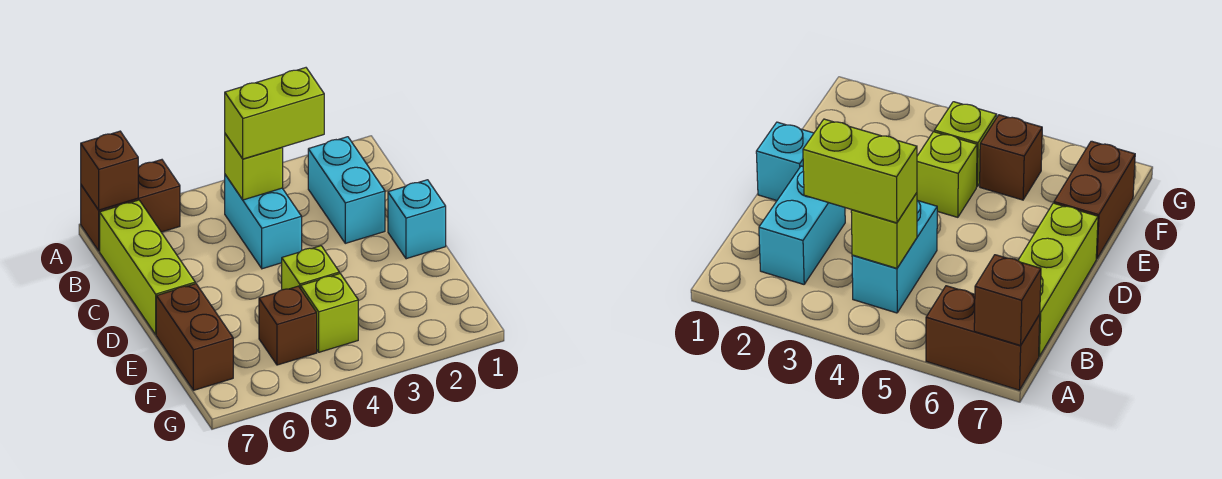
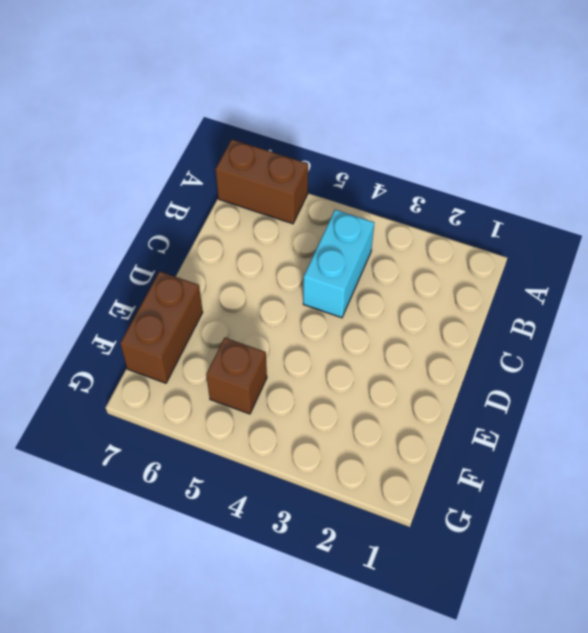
none -> cyan 1x2 brick [308,137,385,243]
none -> lime 1x3 brick [100,200,195,334]
none -> cyan 1x1 brick [388,180,446,259]

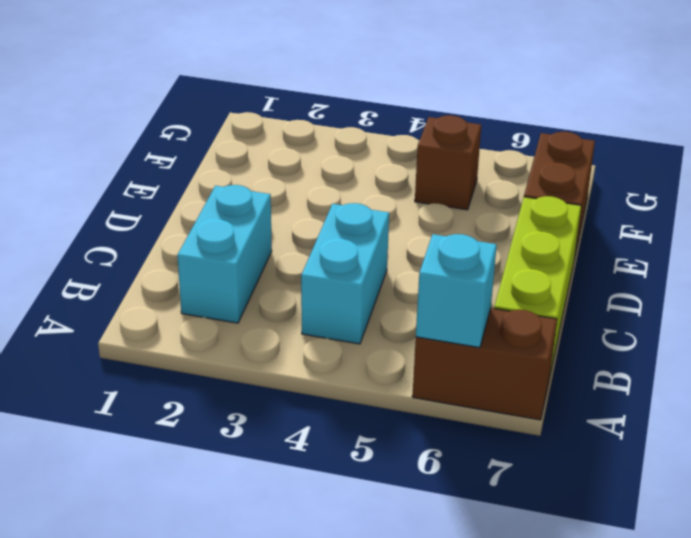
cyan 1x1 brick [416,234,497,348] -> cyan 1x1 brick moved to [388,180,446,259]
none -> lime 1x1 brick [282,246,339,290]
none -> lime 1x1 brick [301,274,358,352]
none -> brown 1x1 brick [81,131,138,210]

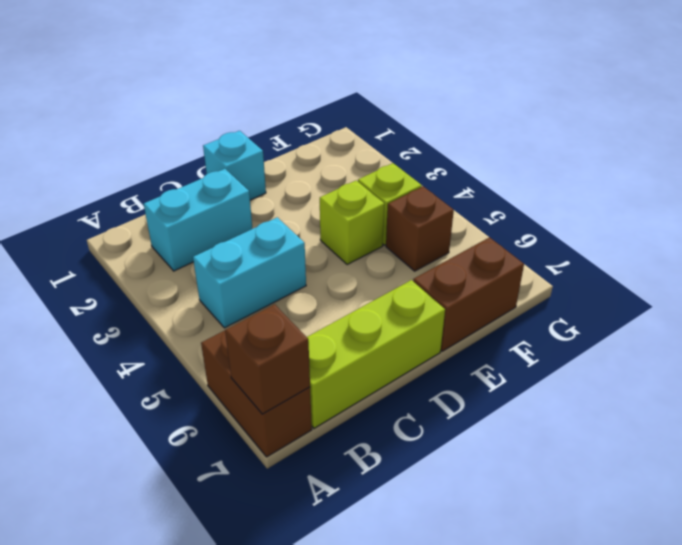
none -> lime 1x1 brick [225,134,283,200]
none -> lime 1x2 brick [225,68,324,159]

